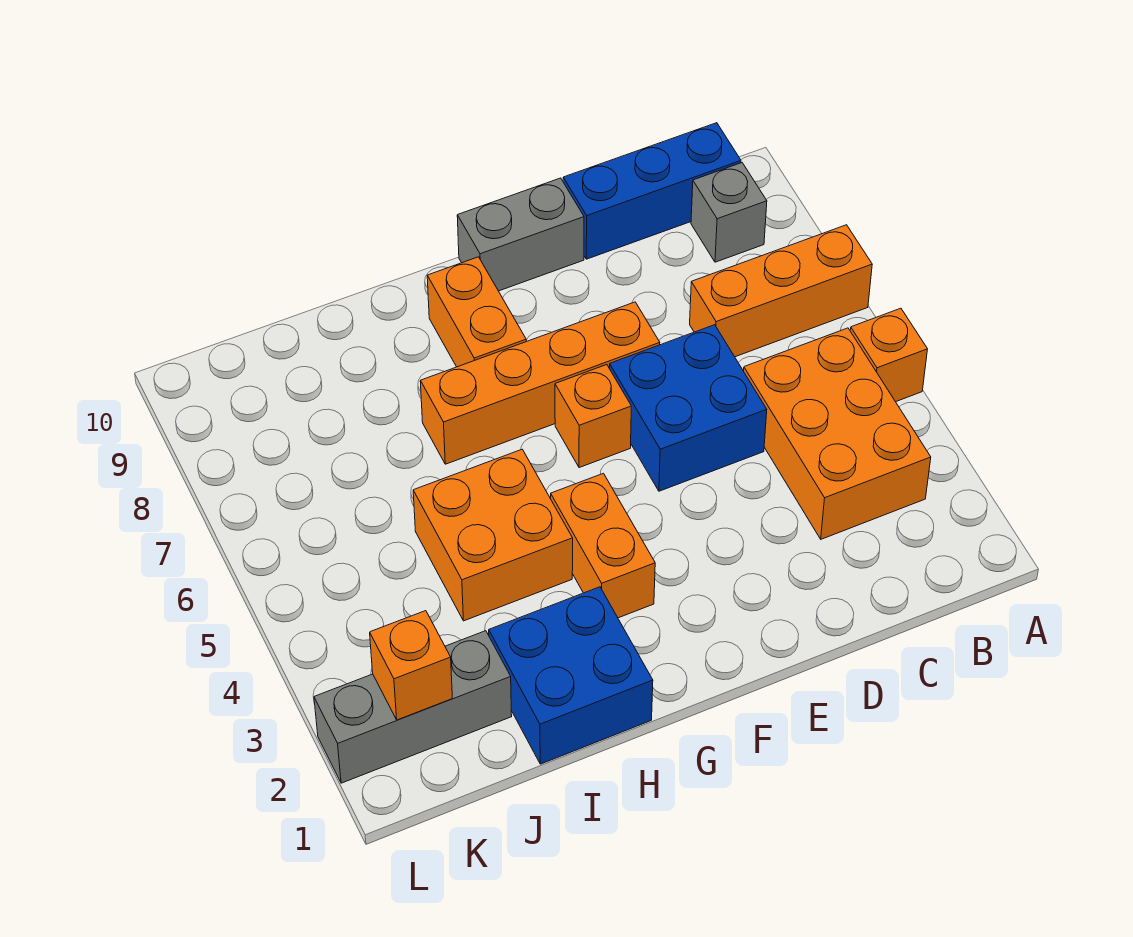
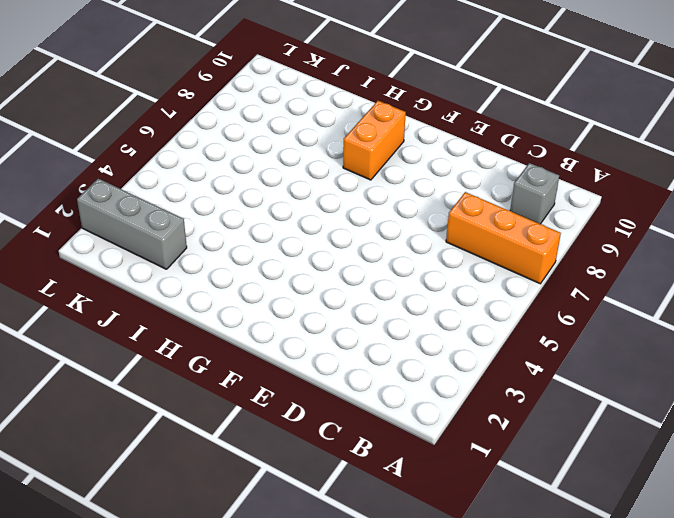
none -> orange 1x1 brick [850,308,928,402]
none -> orange 2x3 brick [744,328,931,539]
none -> blue 1x3 brick [563,123,741,259]

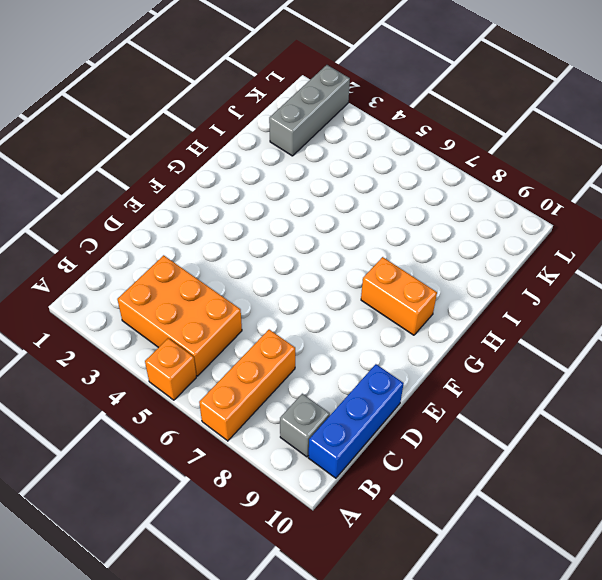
none -> blue 2x2 brick [609,325,767,491]
none -> orange 1x4 brick [420,302,660,464]
none -> grey 1x2 brick [457,178,584,291]

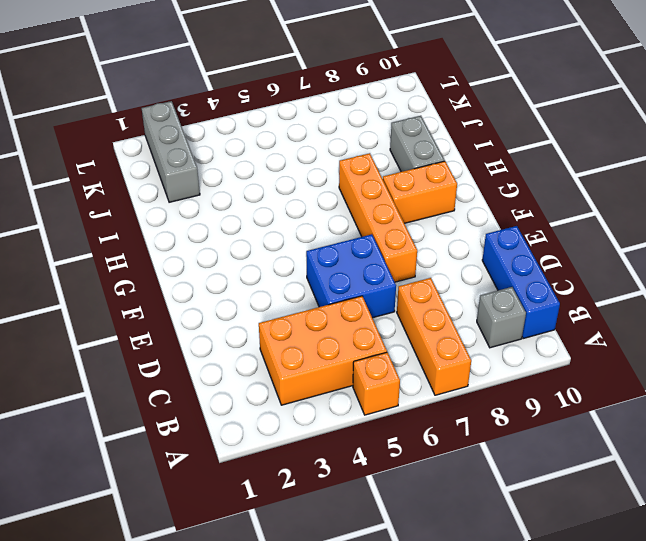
grey 1x2 brick [390,116,445,172] -> grey 1x2 brick moved to [457,178,584,291]
none -> orange 1x1 brick [555,365,631,468]
none -> orange 1x2 brick [551,473,655,618]
none -> blue 2x2 brick [489,587,653,764]

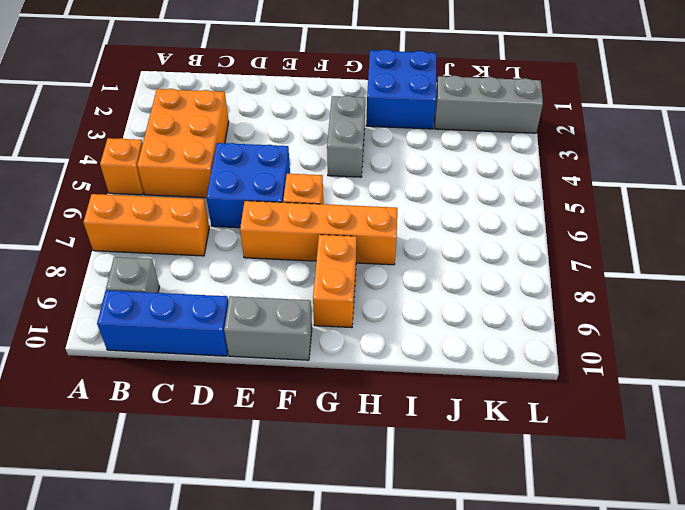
grey 1x2 brick [327,96,365,177] -> orange 1x2 brick [551,473,655,618]
none -> orange 2x2 brick [413,449,573,621]
none -> orange 1x1 brick [370,611,452,720]

